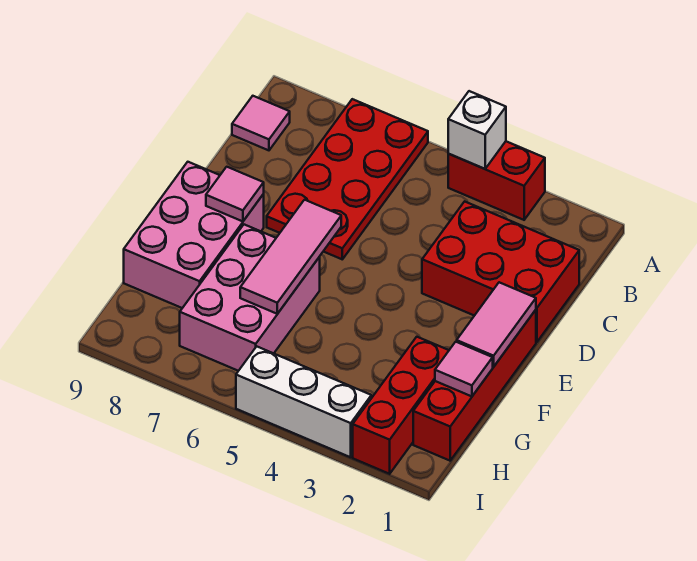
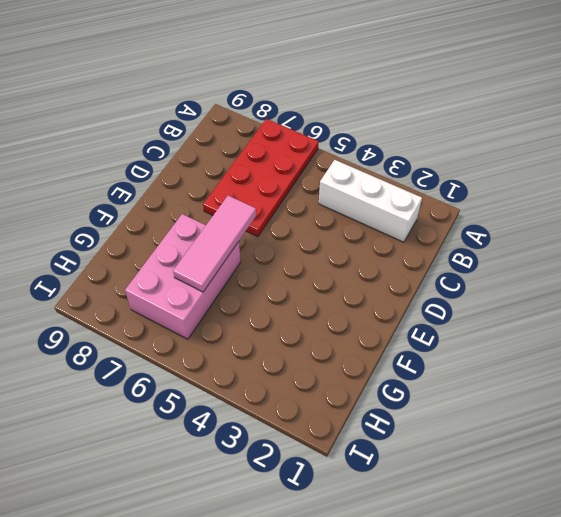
white 1x3 brick [319,160,422,242] -> white 1x3 brick moved to [236,347,371,457]
none -> red 1x2 brick [448,141,545,220]
none -> pink 1x1 tile [232,96,290,150]
none -> red 2x3 brick [422,201,579,342]

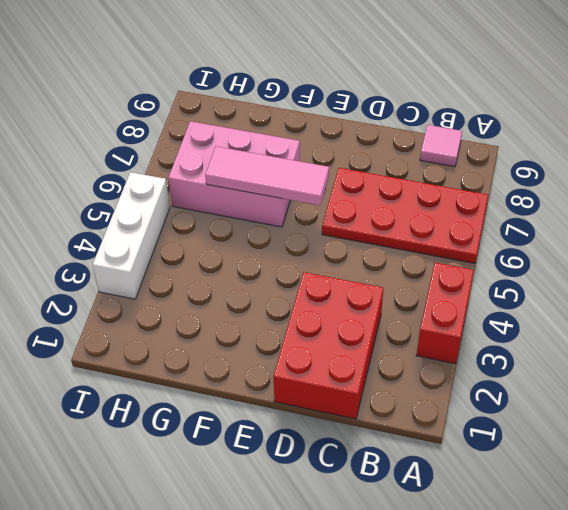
none -> red 1x4 brick [413,310,536,461]
none -> pink 2x3 brick [124,162,264,308]
none -> red 1x3 brick [353,337,449,474]

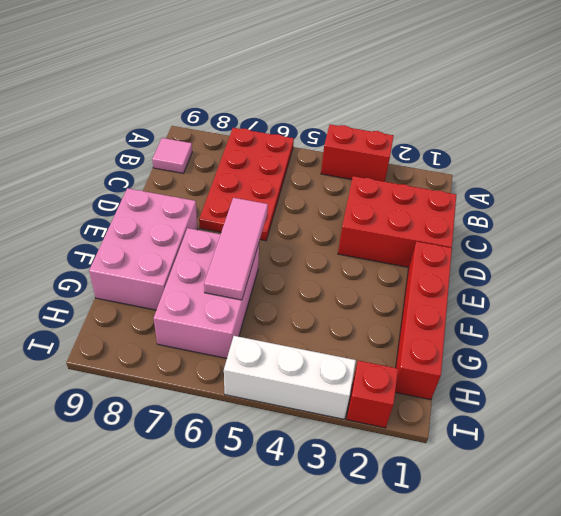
red 1x1 brick [346,361,398,428] -> red 1x3 brick [353,337,449,474]
none -> white 1x1 brick [448,91,506,169]
none -> pink 1x2 tile [457,282,536,367]
none -> pink 1x1 tile [206,167,264,221]

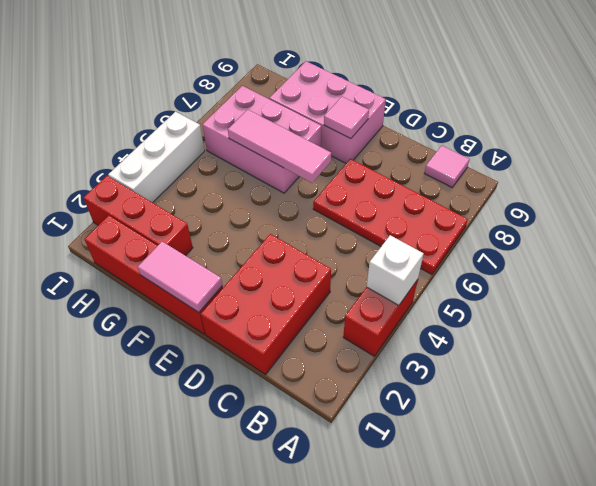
none -> pink 1x1 tile [435,342,493,396]

